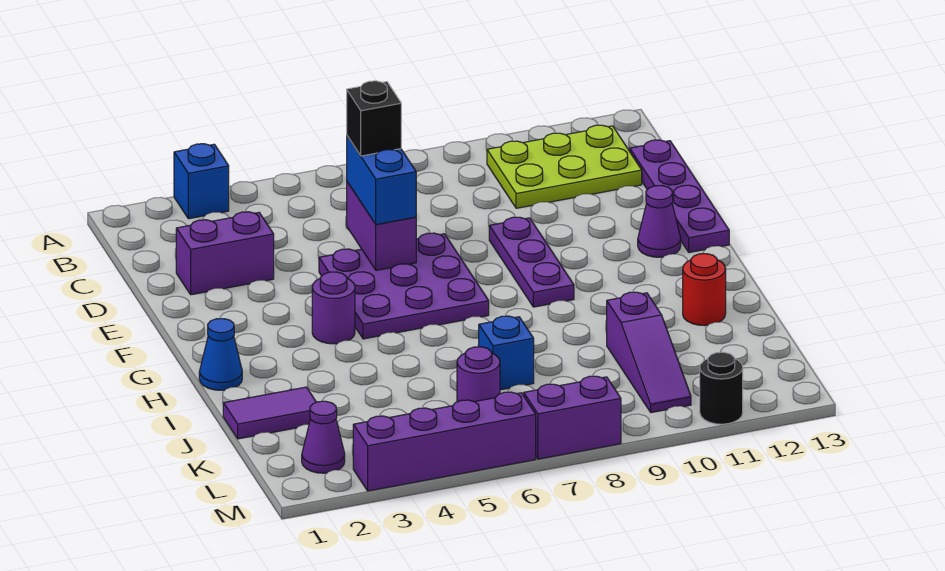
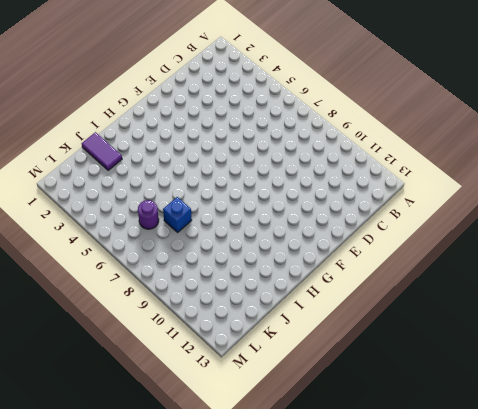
none -> blue 1x1 brick [174,144,229,219]
none -> lime 2x3 plate [487,125,642,208]
none -> purple 1x4 plate [630,140,729,252]

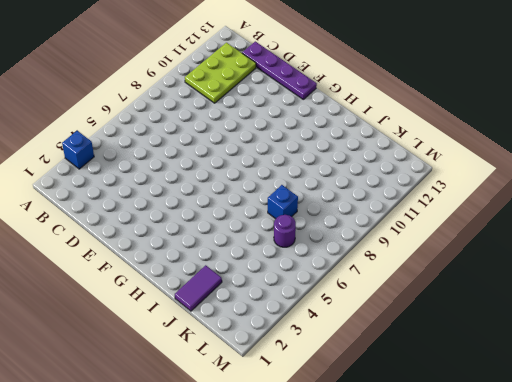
none -> purple 1x2 brick [176,212,274,295]
none -> purple 3x3 plate [319,233,489,339]
none -> purple 1x3 plate [489,217,574,307]

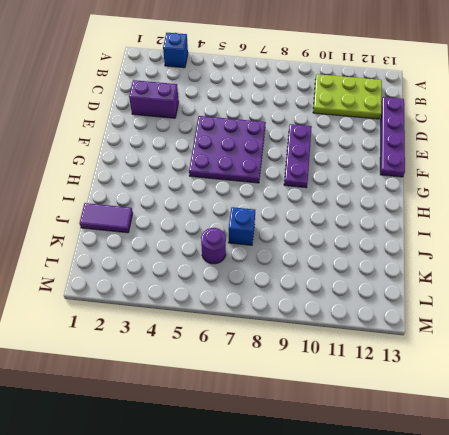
none -> purple 1x1 cone [638,185,681,257]
none -> purple 1x1 round brick [312,272,355,344]
none -> blue 1x1 cone [199,319,242,390]

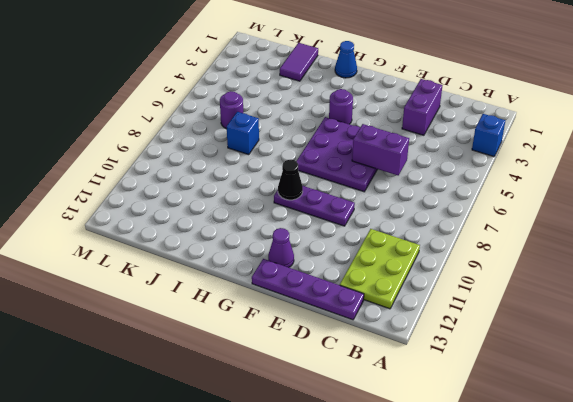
black 1x1 cone [278,160,303,200] -> none
none -> red 1x1 round brick [683,253,726,326]
none -> purple 1x3 slope [607,292,691,413]
none -> purple 1x1 cone [302,401,345,473]

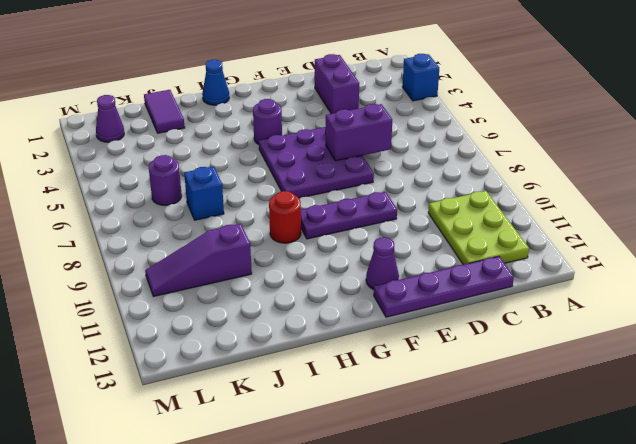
red 1x1 round brick [269,191,301,243] -> red 1x1 round brick moved to [683,253,726,326]
none -> purple 1x4 brick [353,392,536,491]
none -> purple 1x2 brick [524,376,621,459]
none -> black 1x1 round brick [700,352,743,424]

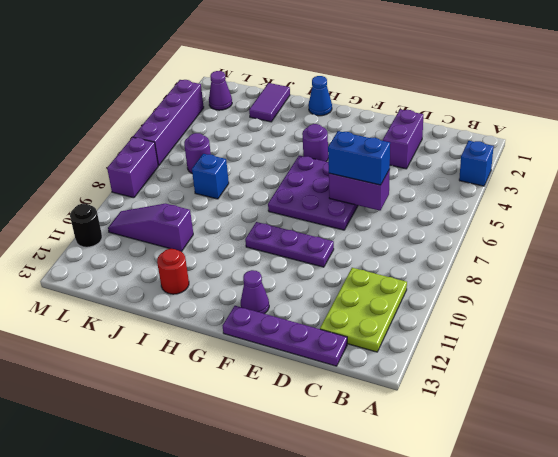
none -> black 1x1 brick [347,81,401,156]

